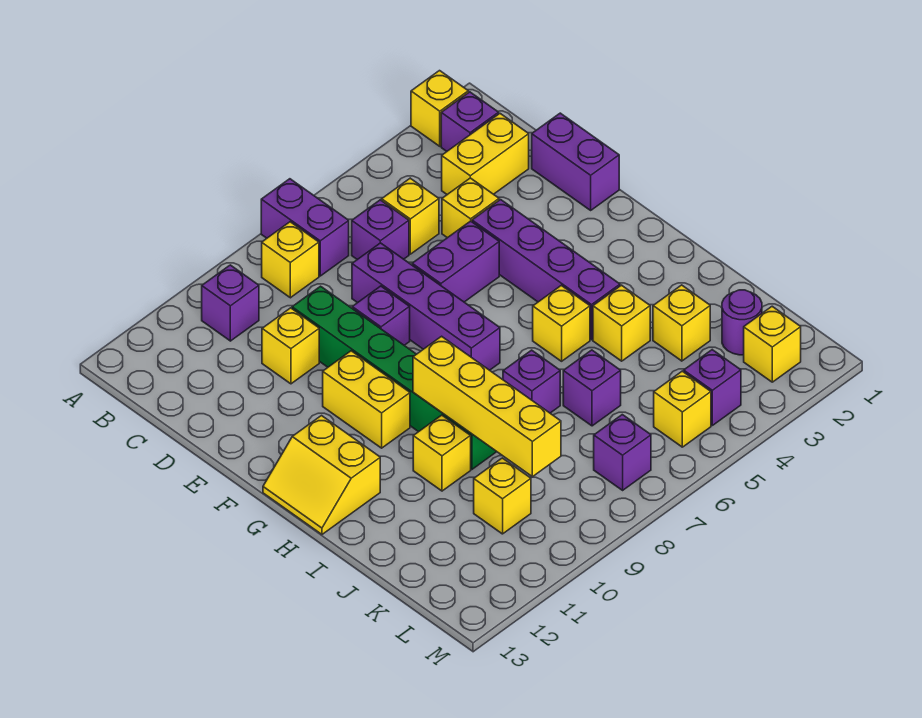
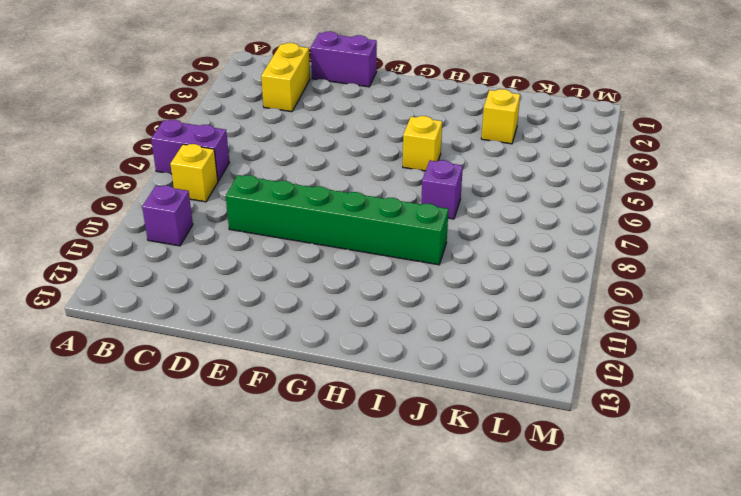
none -> yellow 1x1 brick [411,71,468,146]
none -> purple 1x1 brick [441,92,499,151]
none -> yellow 1x1 brick [382,178,439,254]
none -> purple 1x1 brick [352,200,409,259]

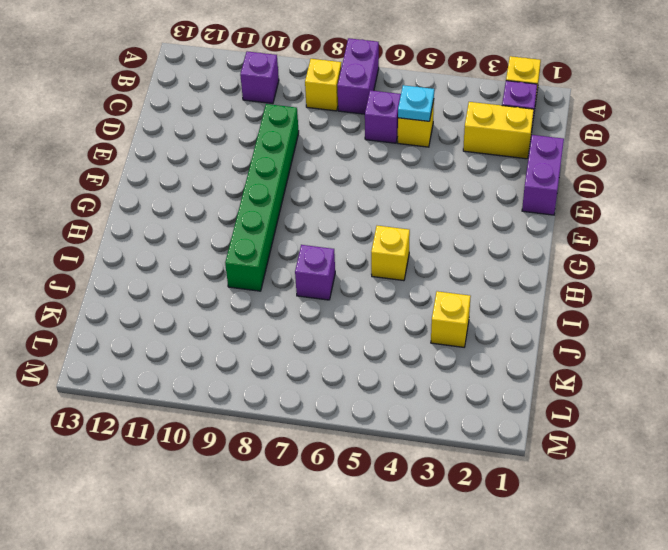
cyan 1x1 plate [398,85,434,121] -> none
none -> yellow 1x1 brick [442,178,499,238]
none -> purple 1x4 brick [352,243,500,370]
none -> yellow 1x1 brick [262,308,319,384]
none -> purple 1x4 brick [472,200,620,340]

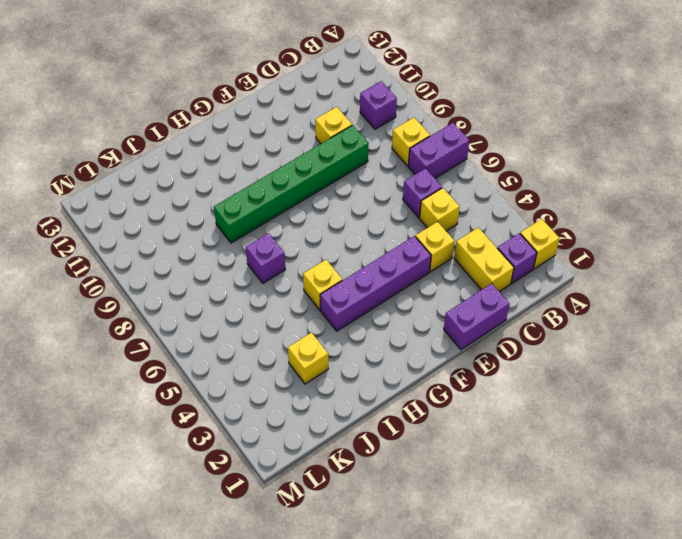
none -> purple 1x4 brick [352,243,500,370]
none -> purple 1x2 brick [412,221,499,302]
none -> purple 1x1 brick [352,286,410,345]
none -> yellow 1x2 brick [323,351,410,448]

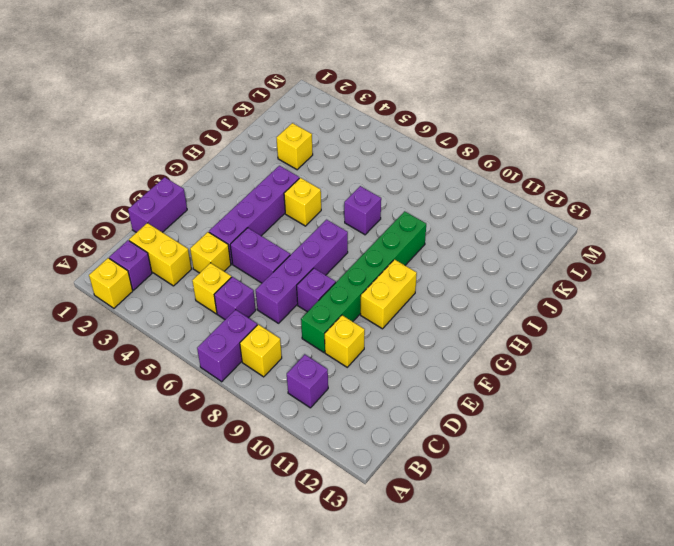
none -> yellow 2x2 slope [263,416,380,534]
none -> yellow 1x1 brick [593,285,650,361]
none -> yellow 1x1 brick [413,415,471,491]
none -> purple 1x1 brick [563,350,621,426]

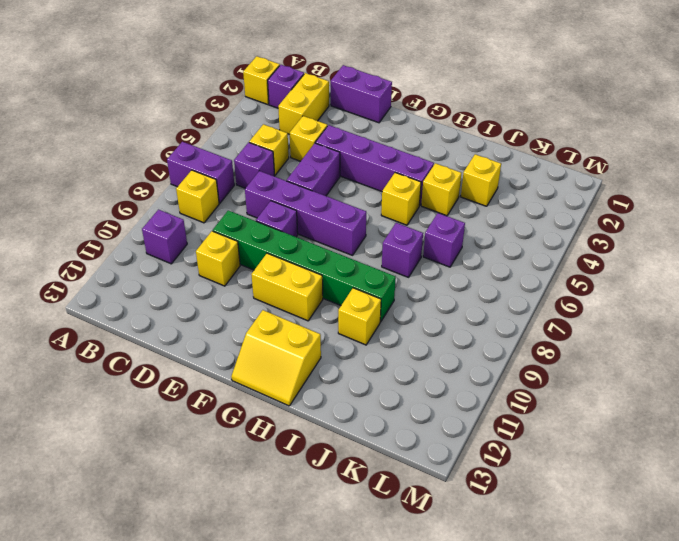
none -> purple 1x1 round brick [722,290,762,355]
none -> yellow 1x1 brick [474,458,531,534]
none -> yellow 1x1 brick [744,306,801,382]
none -> purple 1x1 brick [684,350,741,425]

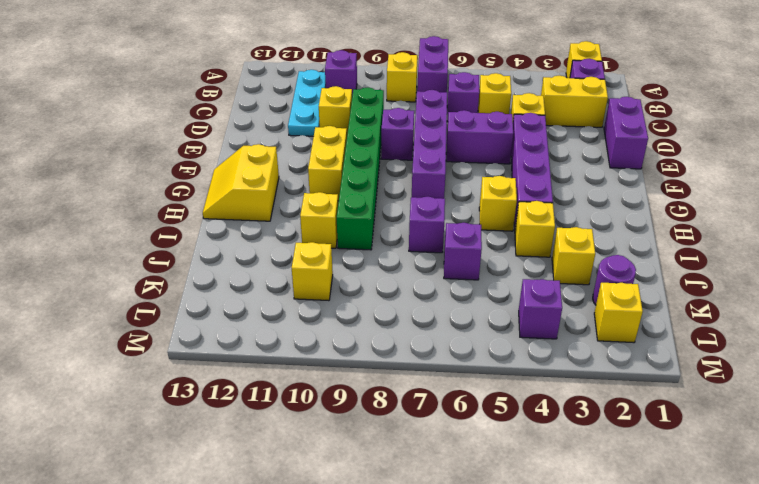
cyan 1x3 plate [288,70,326,136] -> none
none -> yellow 1x1 brick [654,371,711,447]
none -> purple 1x1 brick [594,415,651,490]
none -> yellow 1x4 brick [413,336,561,477]

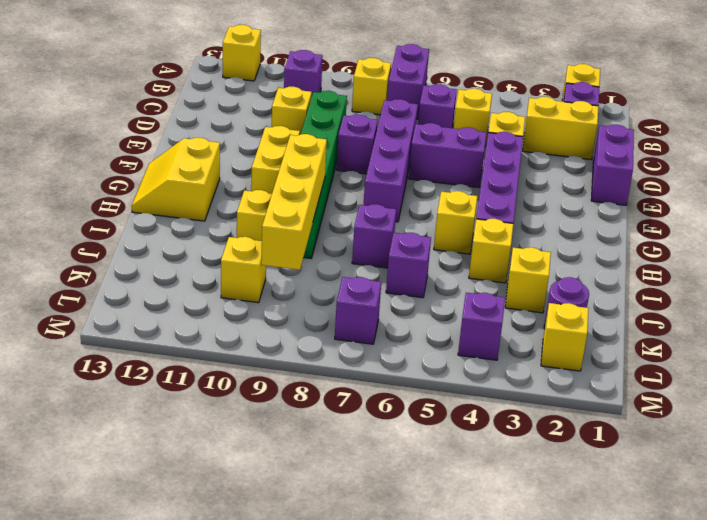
yellow 1x1 brick [223,25,261,81] -> yellow 1x1 brick moved to [654,371,711,447]

